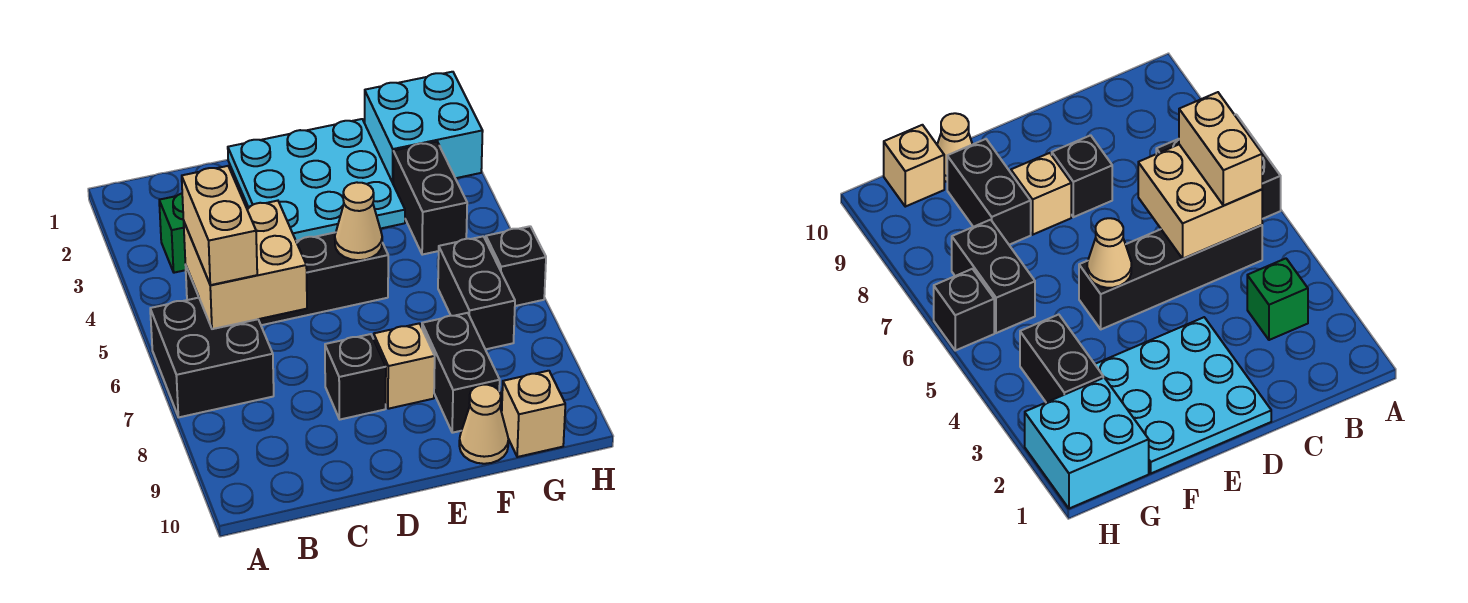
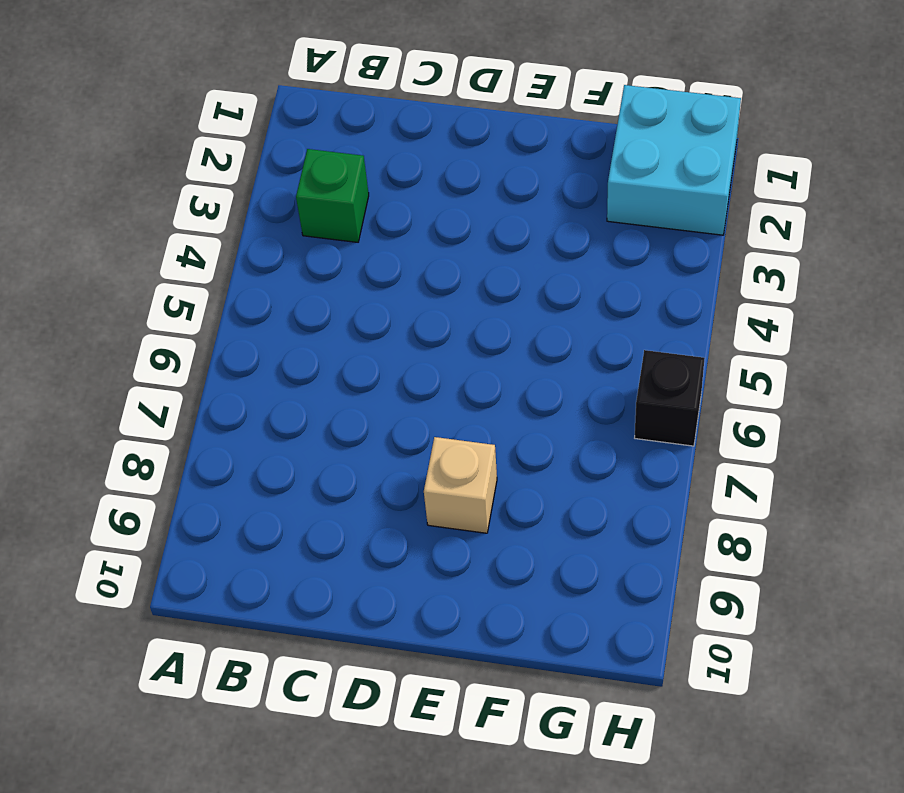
none -> black 2x2 brick [150,298,274,417]
none -> black 1x4 brick [186,232,388,325]
none -> cyan 3x3 plate [228,119,405,241]

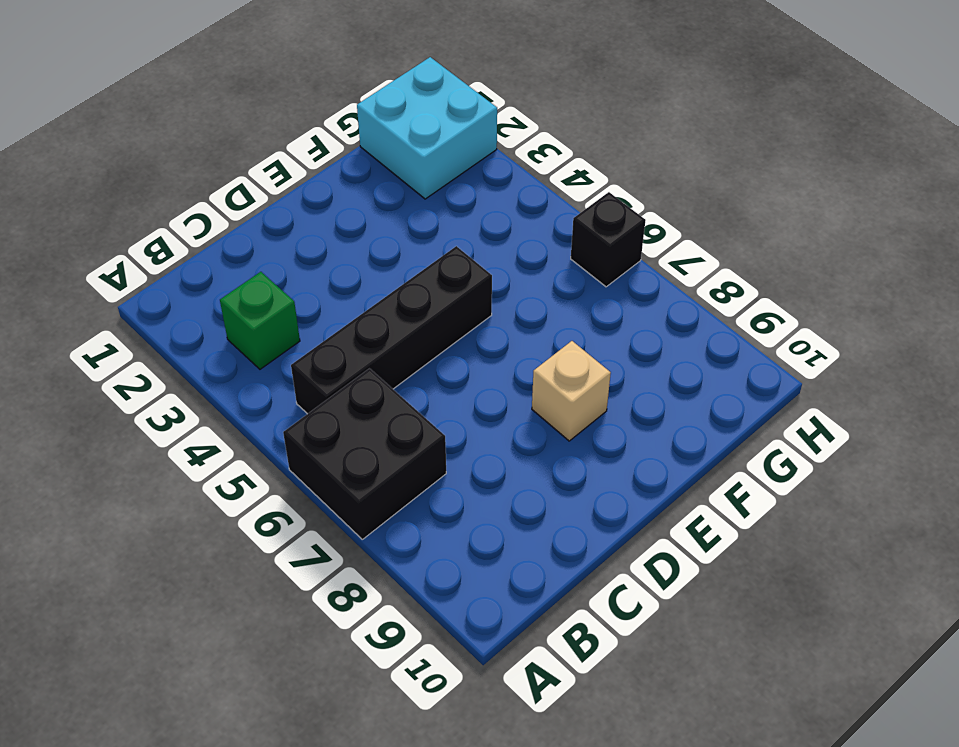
none -> cyan 3x3 plate [228,119,405,241]
none -> black 1x1 brick [325,334,386,419]
none -> black 1x2 brick [422,313,500,433]

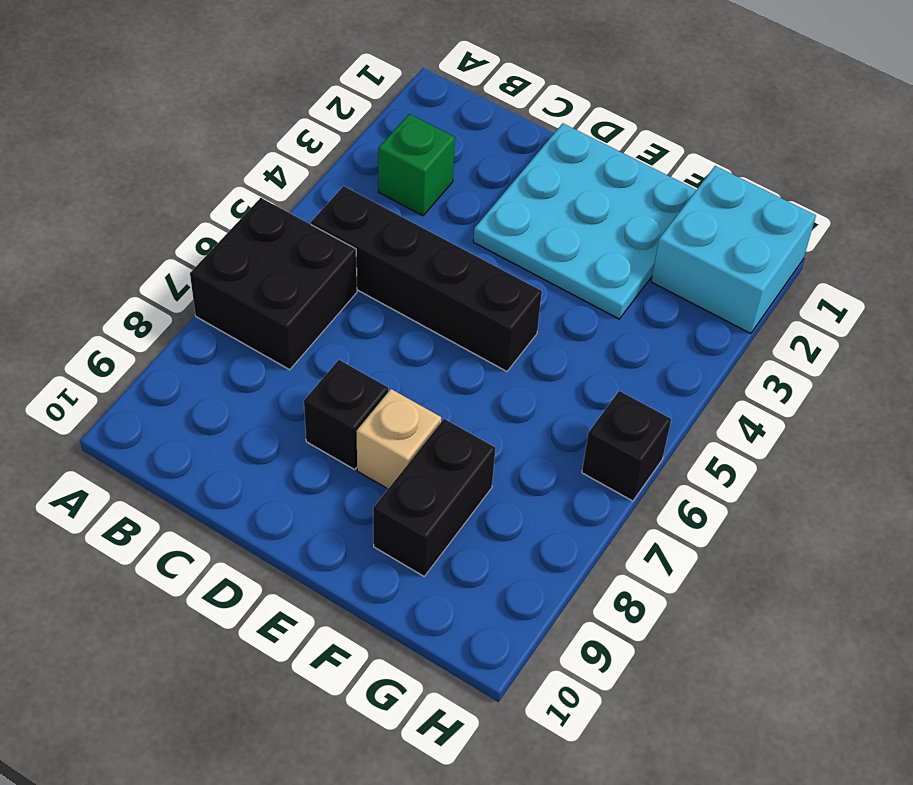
none -> tan 1x1 cone [459,385,508,464]
none -> black 1x2 brick [393,142,467,255]
none -> black 1x2 brick [438,236,515,349]

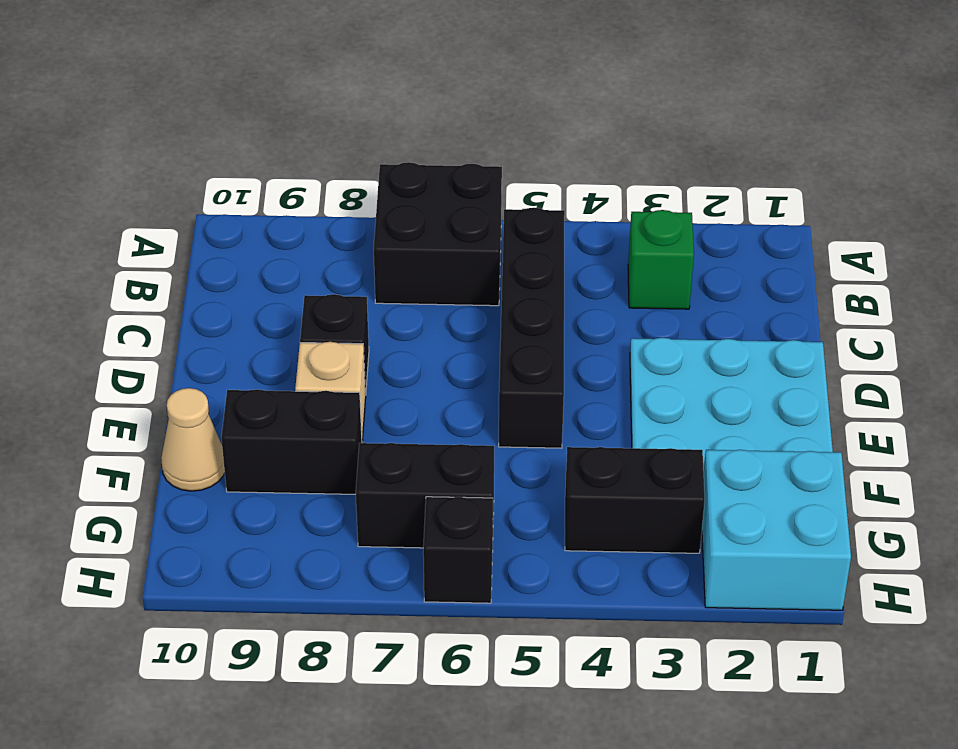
none -> tan 1x1 brick [502,371,565,457]
none -> tan 2x2 brick [184,201,307,329]
none -> tan 1x1 cone [335,182,382,260]

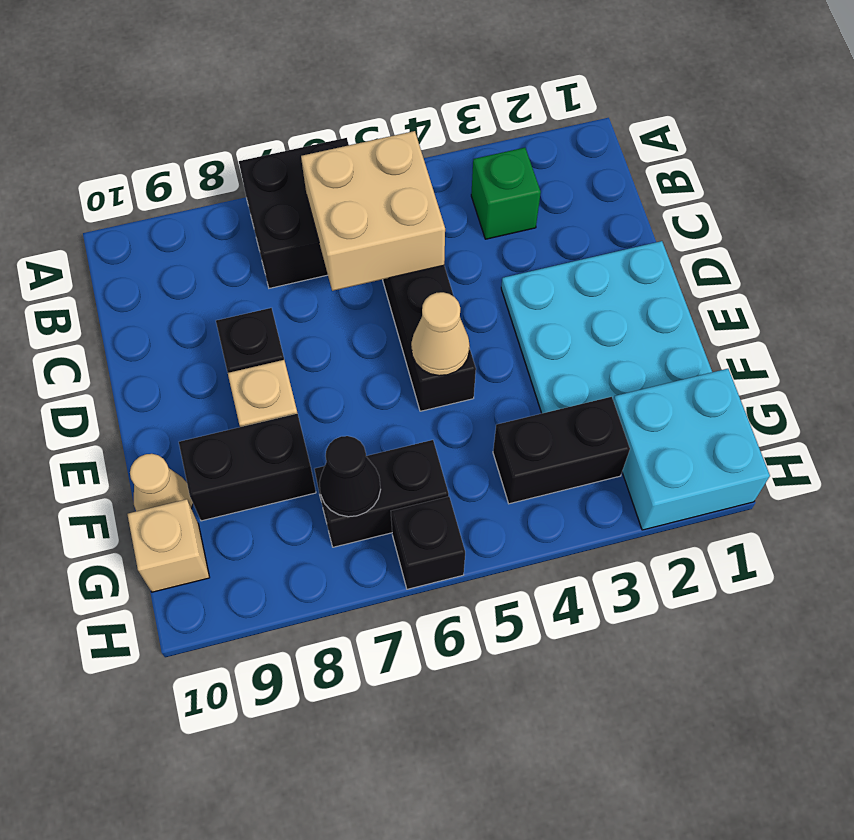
black 1x1 cone [319,436,381,517] -> none
none -> tan 1x2 brick [182,166,257,285]

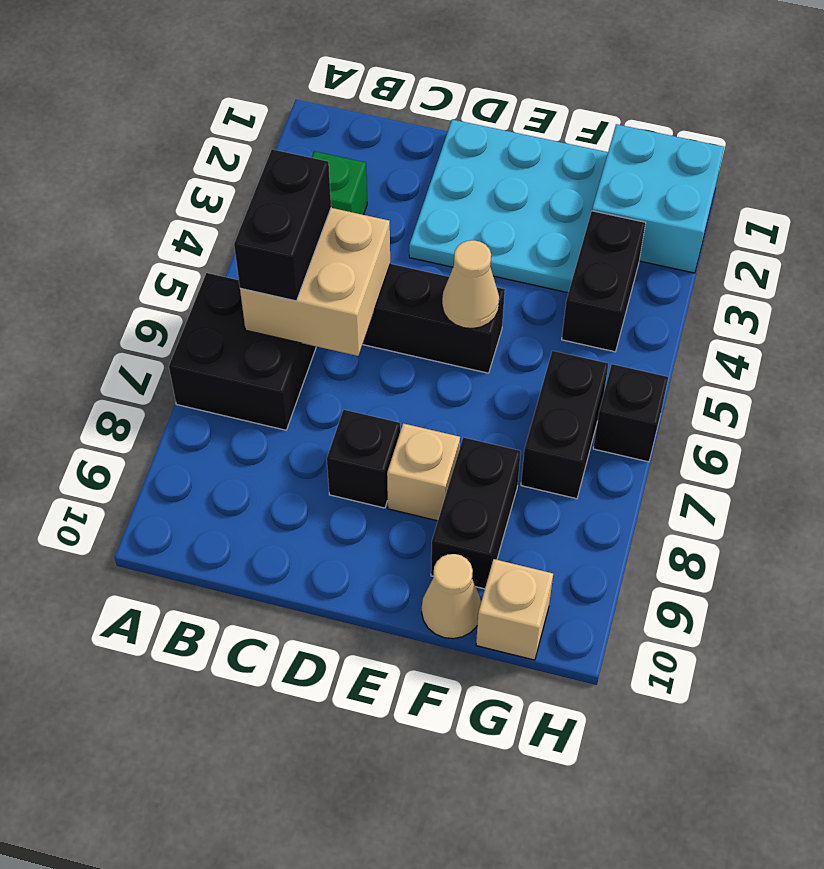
black 1x2 brick [234,149,331,301] -> tan 1x2 brick [182,166,257,285]

